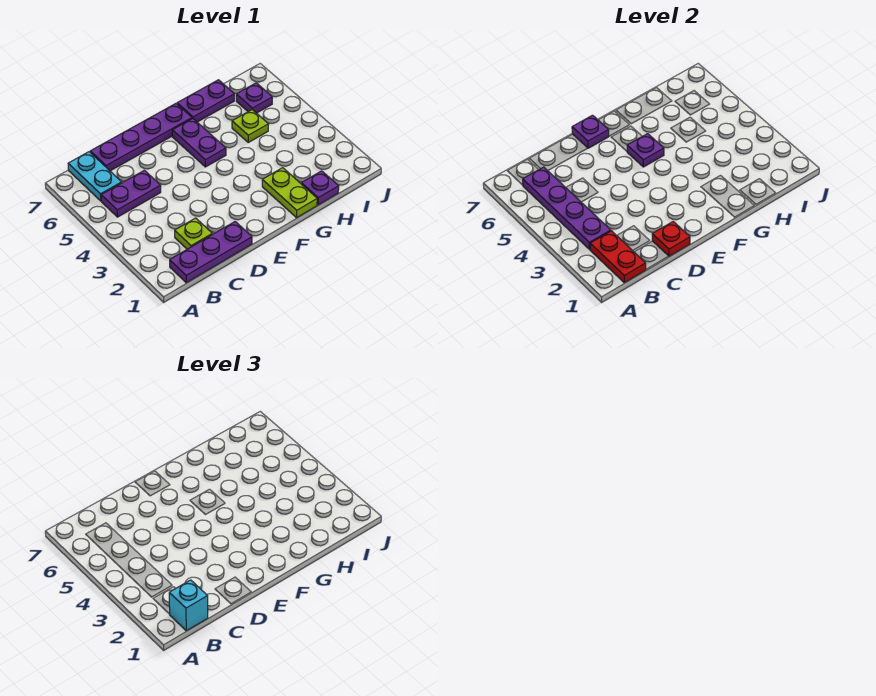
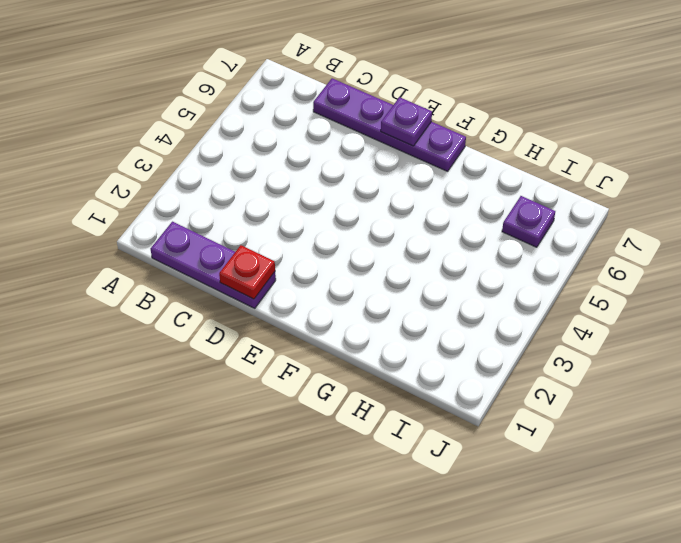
none -> purple 1x2 plate [101,170,161,217]
none -> cyan 1x2 plate [68,152,122,201]
none -> lime 1x1 plate [175,218,212,249]

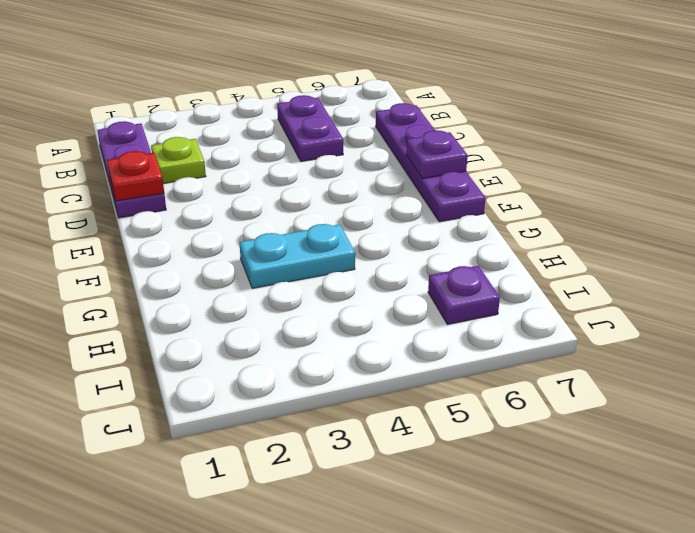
cyan 1x2 plate [239,224,355,288] -> cyan 1x2 plate moved to [68,152,122,201]
none -> purple 1x2 plate [172,118,226,167]
none -> lime 1x2 plate [262,168,317,218]
none -> purple 1x2 plate [177,80,234,122]

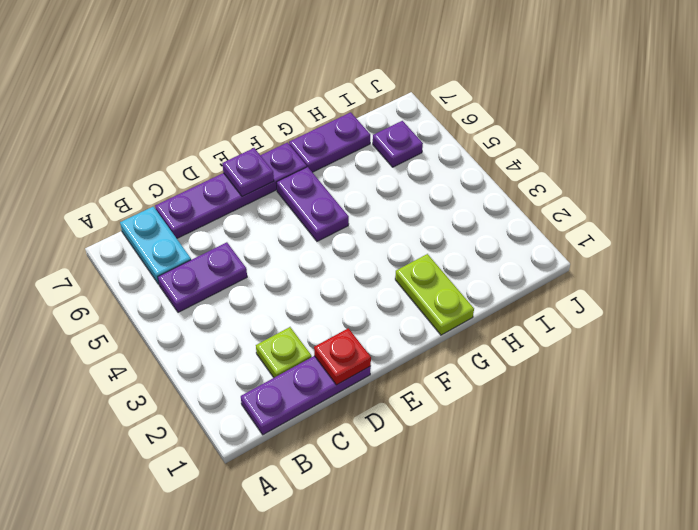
none -> purple 1x1 plate [301,171,339,205]
none -> lime 1x1 plate [232,110,268,142]
none -> red 1x2 plate [590,231,646,283]

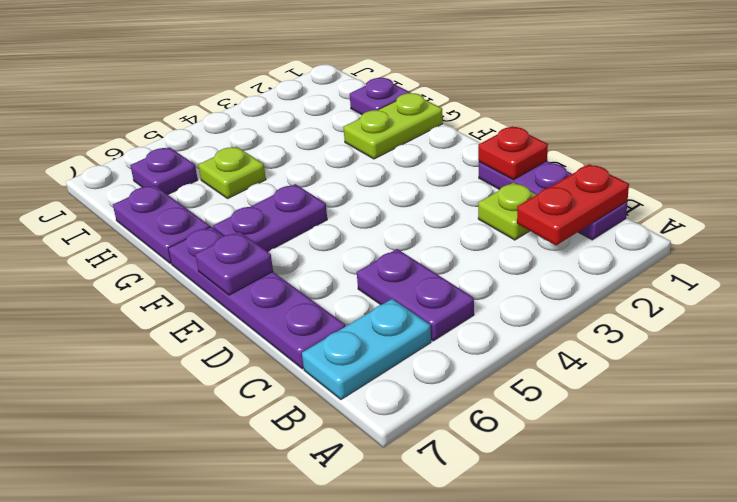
none -> purple 1x4 plate [523,167,611,249]
none -> purple 1x1 plate [627,134,664,167]
none -> cyan 1x1 brick [169,580,208,631]

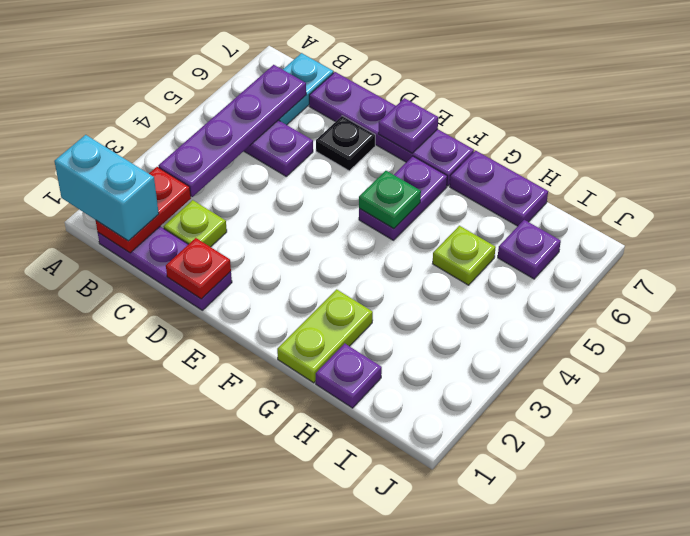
cyan 1x2 brick [54,135,159,241] -> cyan 1x1 brick [169,580,208,631]
black 1x1 plate [316,116,375,171] -> none
green 1x1 plate [359,171,421,229] -> purple 1x1 plate [627,134,664,167]

